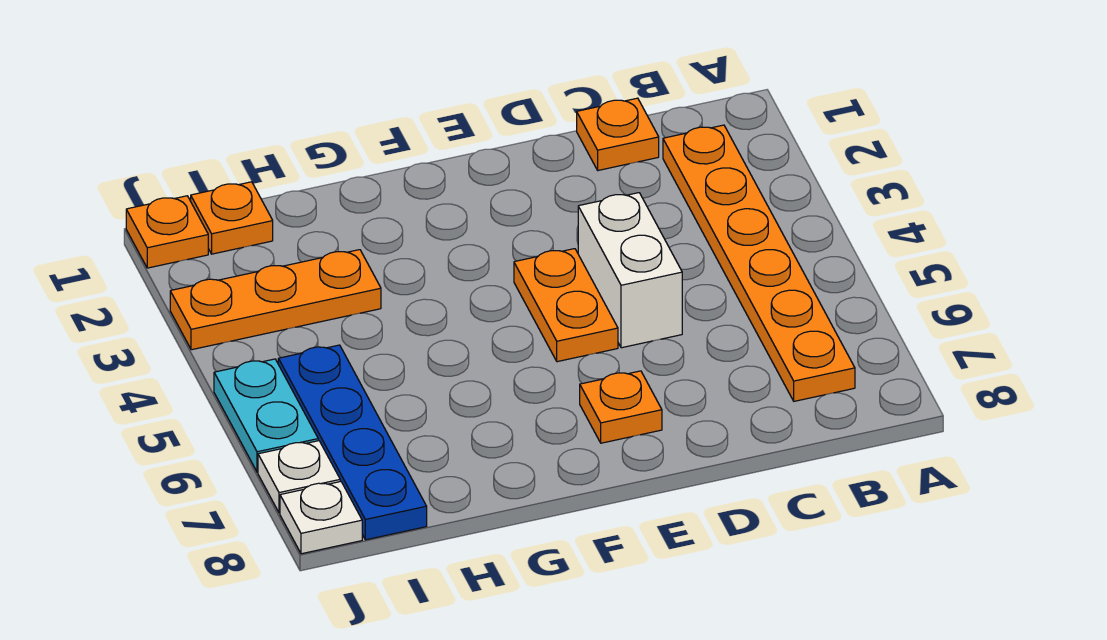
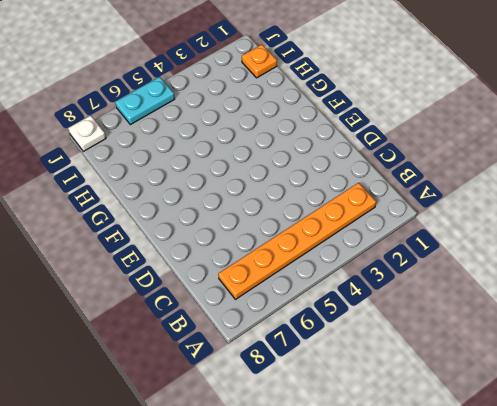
none -> orange 1x1 plate [577,98,659,170]
none -> white 1x2 brick [578,193,682,348]
none -> orange 1x2 plate [514,249,618,362]

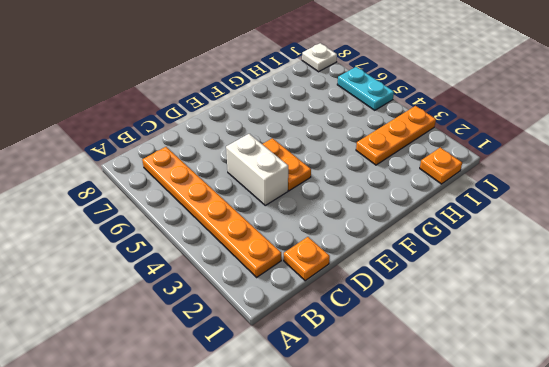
none -> orange 1x1 plate [580,371,662,443]
none -> blue 1x4 plate [278,345,427,540]
none -> orange 1x1 plate [126,196,208,268]

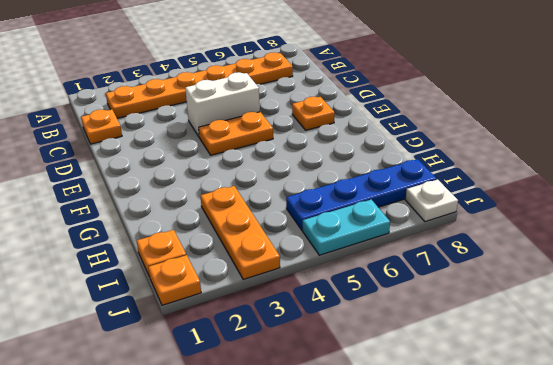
none -> white 1x1 plate [258,441,340,513]

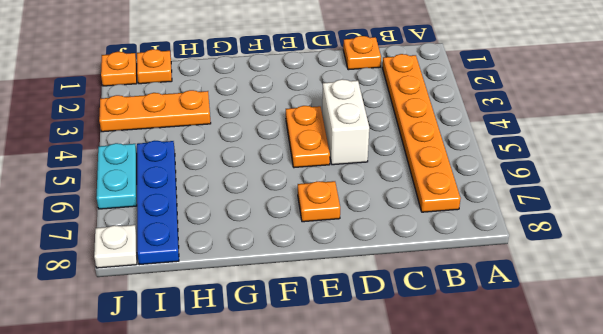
none -> white 1x1 plate [258,441,340,513]

